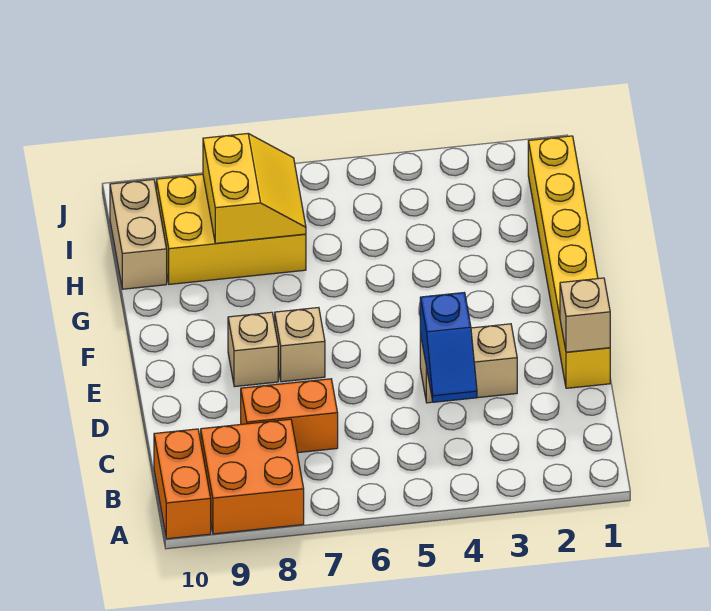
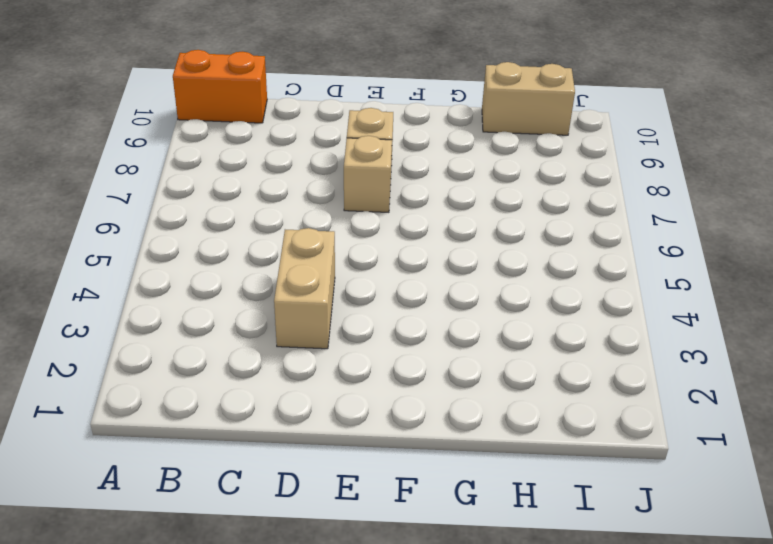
none -> orange 2x2 brick [201,419,304,534]
none -> orange 1x2 brick [241,379,338,453]
none -> yellow 1x6 brick [528,136,610,388]

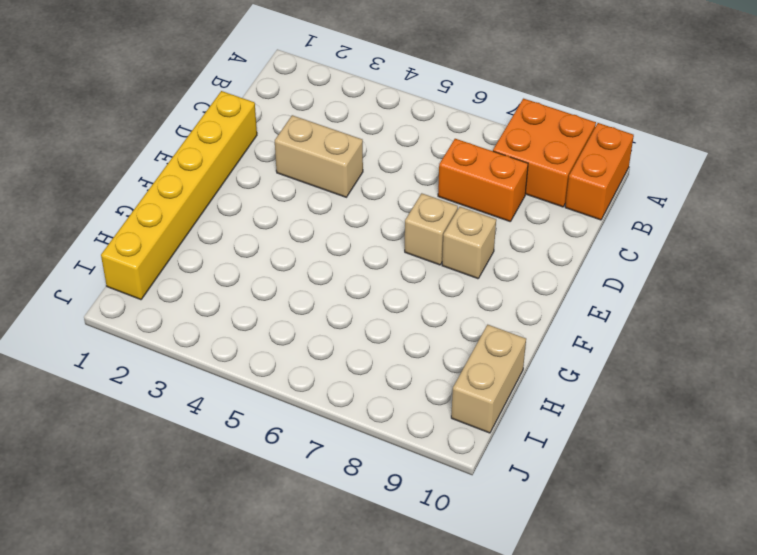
none -> yellow 2x3 brick [156,174,306,284]
none -> blue 1x2 slope [420,293,477,402]
none -> tan 1x1 brick [560,278,610,352]

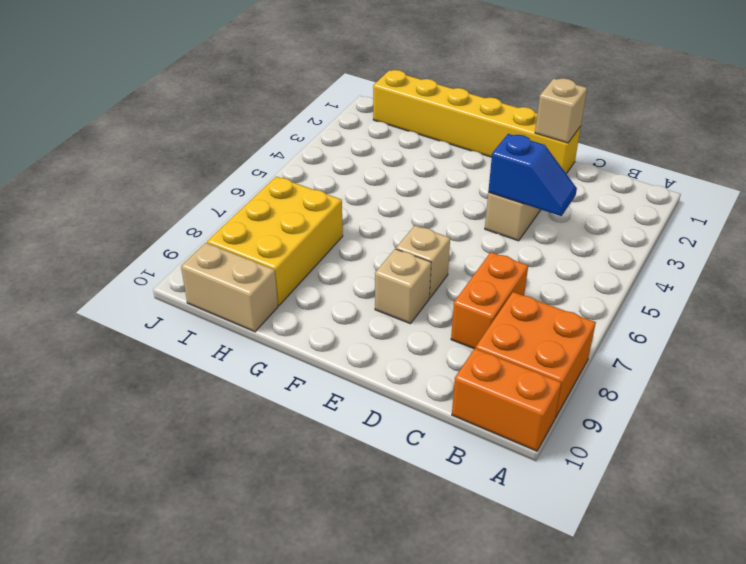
none -> yellow 2x2 slope [203,134,306,243]

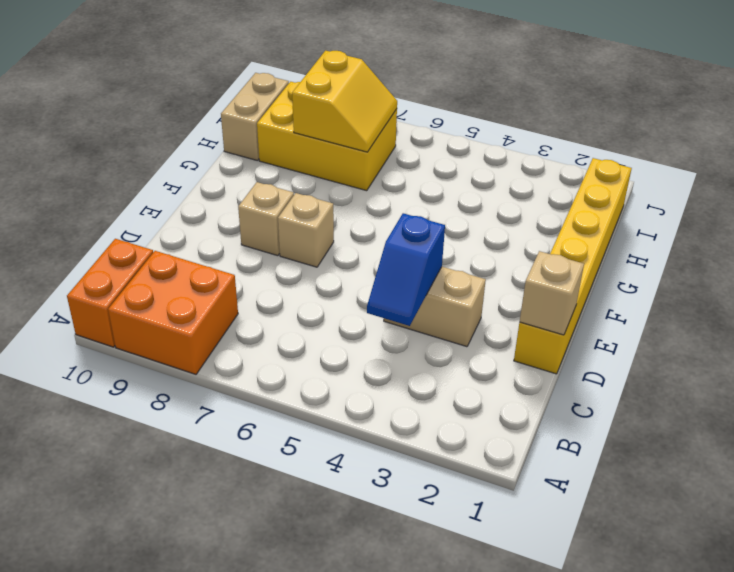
none -> orange 1x2 brick [241,379,338,453]

